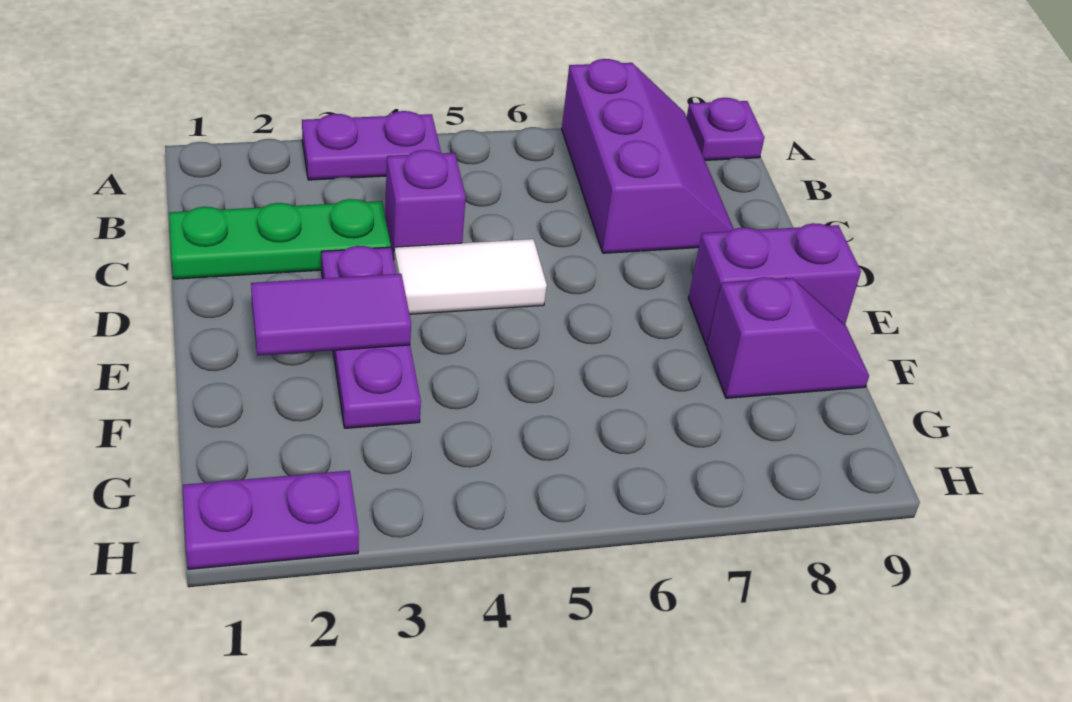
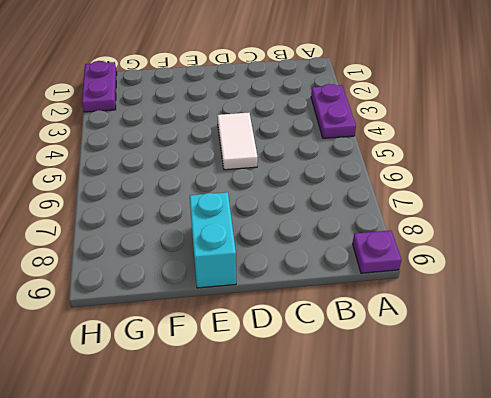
cyan 1x2 brick [190,192,236,288] -> purple 1x2 brick [688,223,861,346]
none -> purple 2x3 slope [562,59,734,253]
none -> green 1x3 plate [169,199,391,279]

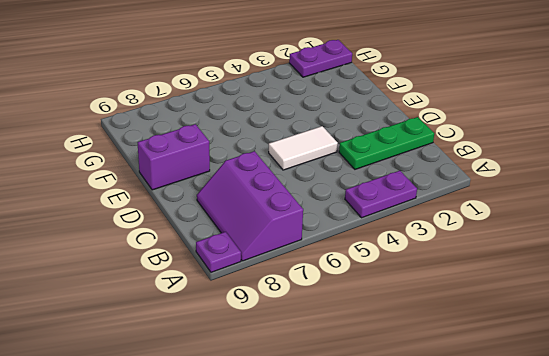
none -> purple 1x1 brick [385,150,466,259]
none -> purple 1x3 plate [322,246,421,428]

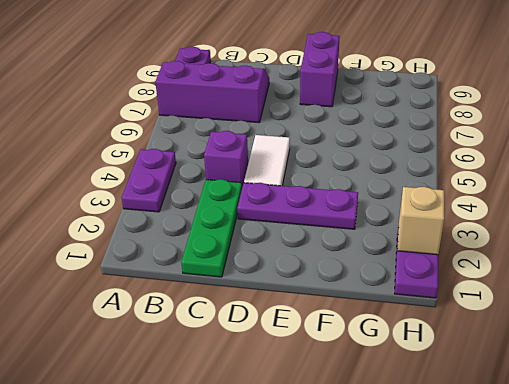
tan 1x1 brick [397,187,444,255] -> none
none -> purple 1x2 slope [707,277,869,398]
none -> purple 1x2 tile [251,274,411,356]

